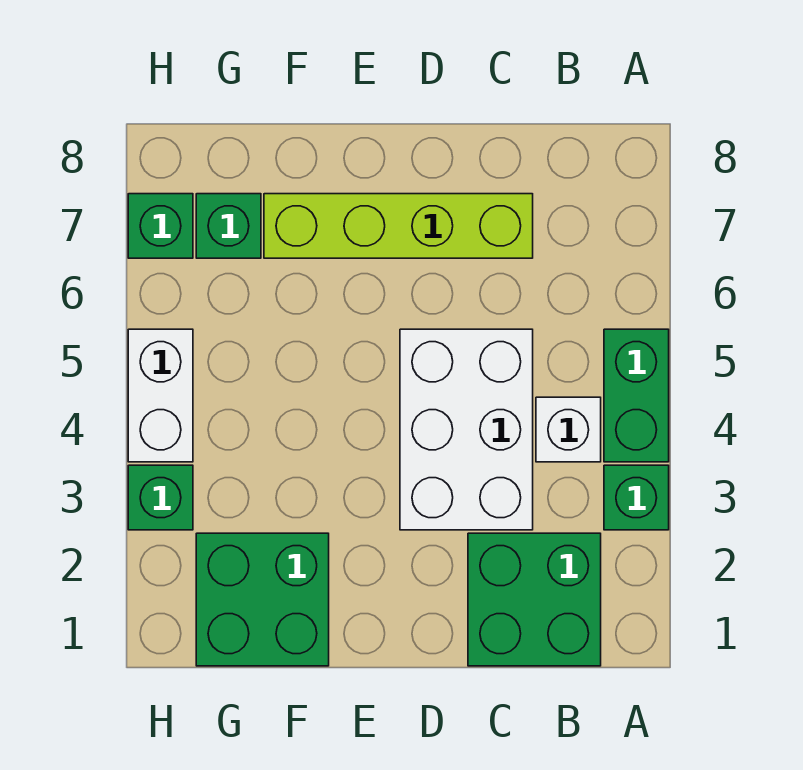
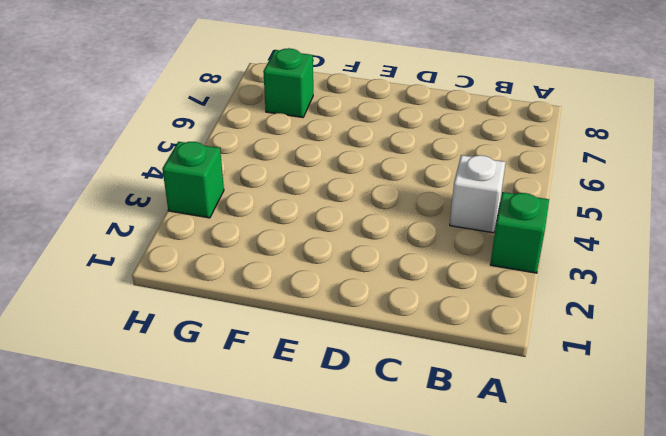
none -> green 1x2 brick [604,329,669,462]
none -> green 2x2 brick [468,533,601,666]

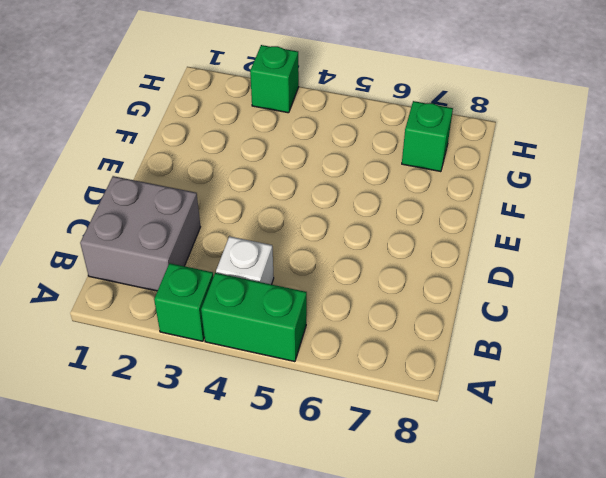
grey 2x2 brick [80,176,200,291] -> green 2x2 brick [468,533,601,666]
none -> white 2x3 brick [400,329,533,530]
none -> lime 1x4 brick [264,194,533,258]

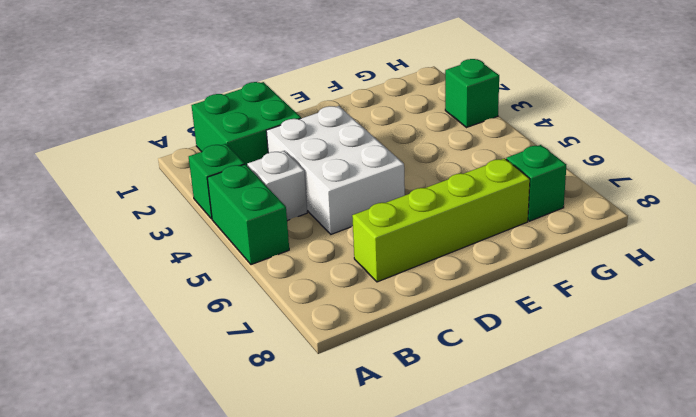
none -> green 2x2 brick [196,533,329,666]
none -> white 1x2 brick [128,329,193,462]

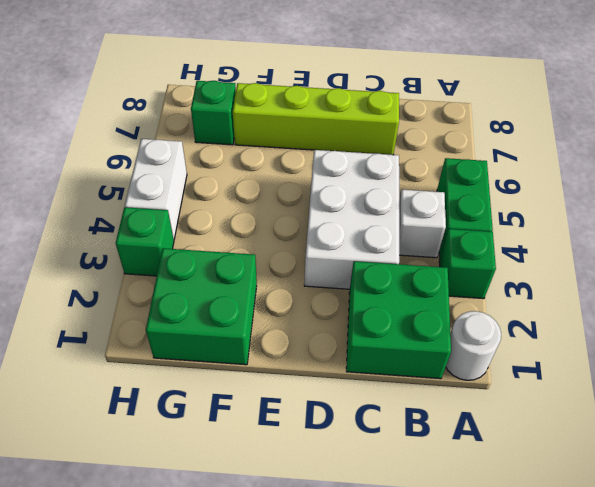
white 1x1 round brick [446,311,501,380] -> none
none -> green 1x1 brick [128,194,193,258]

